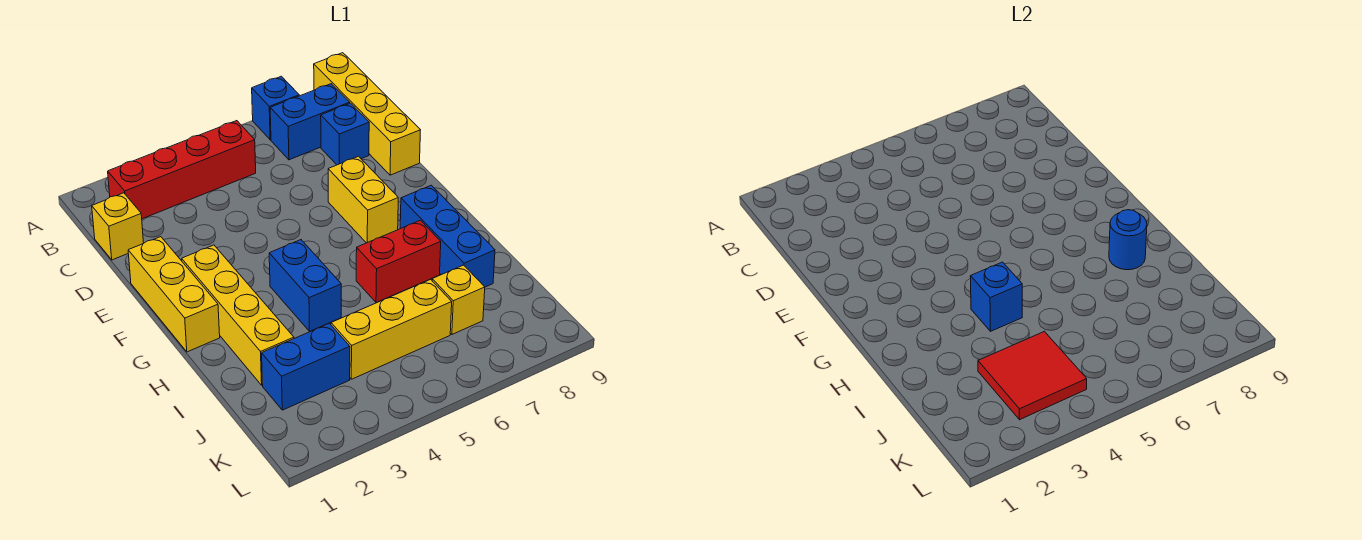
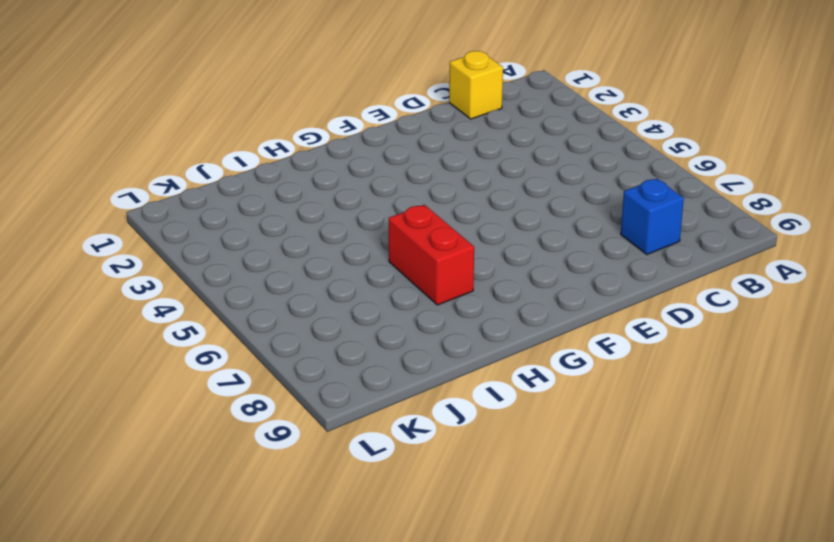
none -> blue 1x1 brick [252,76,299,140]
none -> yellow 1x4 brick [314,53,420,175]
none -> red 1x4 brick [108,121,256,219]

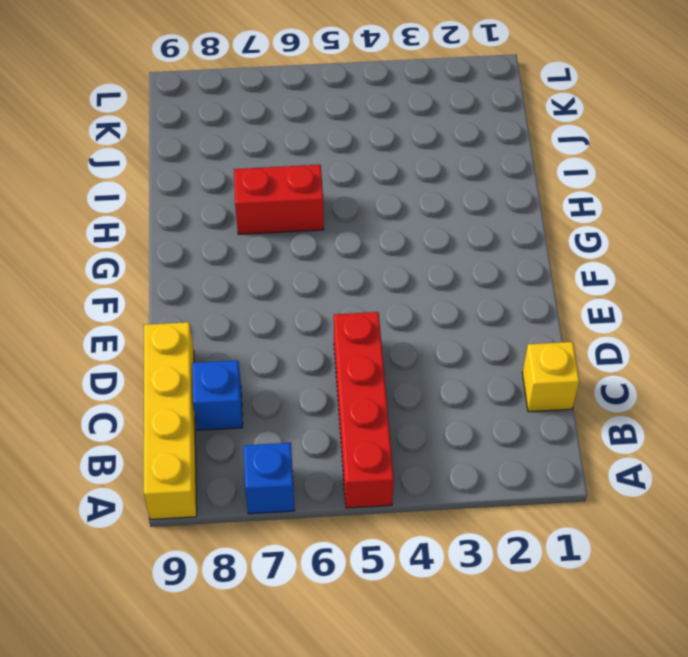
red 1x4 brick [334,312,394,508] -> red 1x4 brick turned to [108,121,256,219]
none -> blue 1x2 brick [270,84,350,160]
none -> yellow 1x3 brick [128,237,220,352]
none -> yellow 1x2 brick [328,156,398,243]

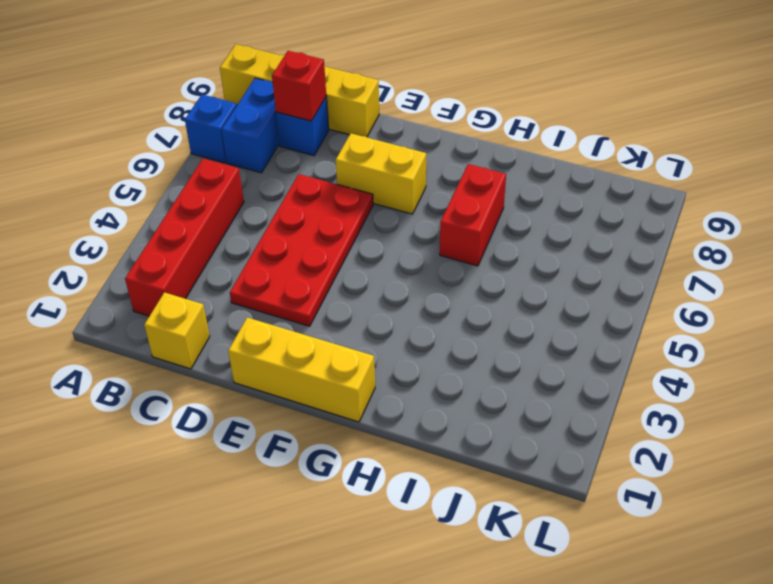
red 1x1 brick [272,51,326,121] -> none
red 2x4 plate [230,174,373,326] -> none
none -> yellow 1x4 brick [182,245,294,385]
none -> blue 1x2 brick [269,240,341,331]
none -> blue 1x3 brick [400,185,495,287]

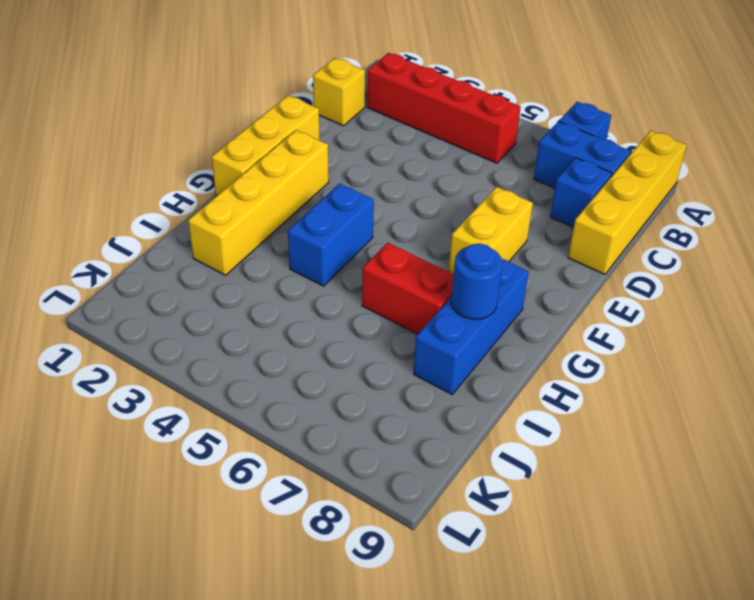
none -> blue 1x2 brick [262,323,350,410]
none -> yellow 1x3 brick [331,279,452,379]
none -> yellow 1x1 brick [432,265,485,334]

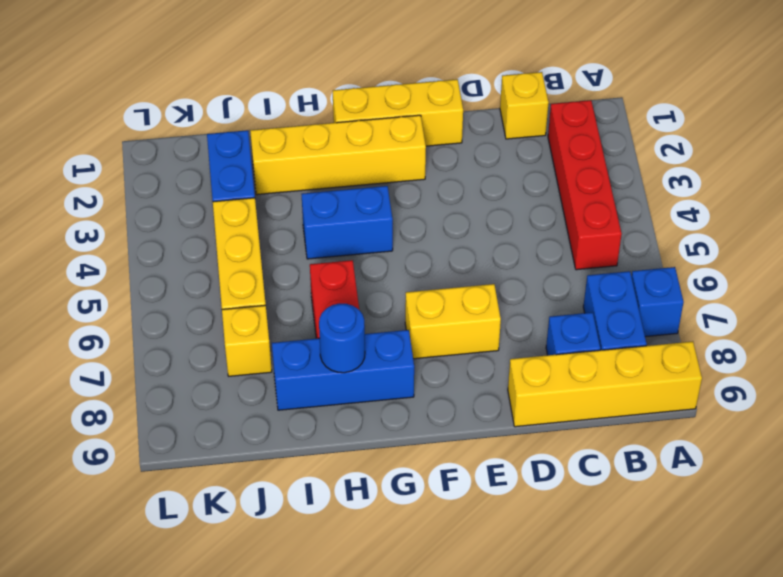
none -> blue 1x1 brick [970,262,1022,331]
none -> red 2x2 tile [978,331,1087,420]

